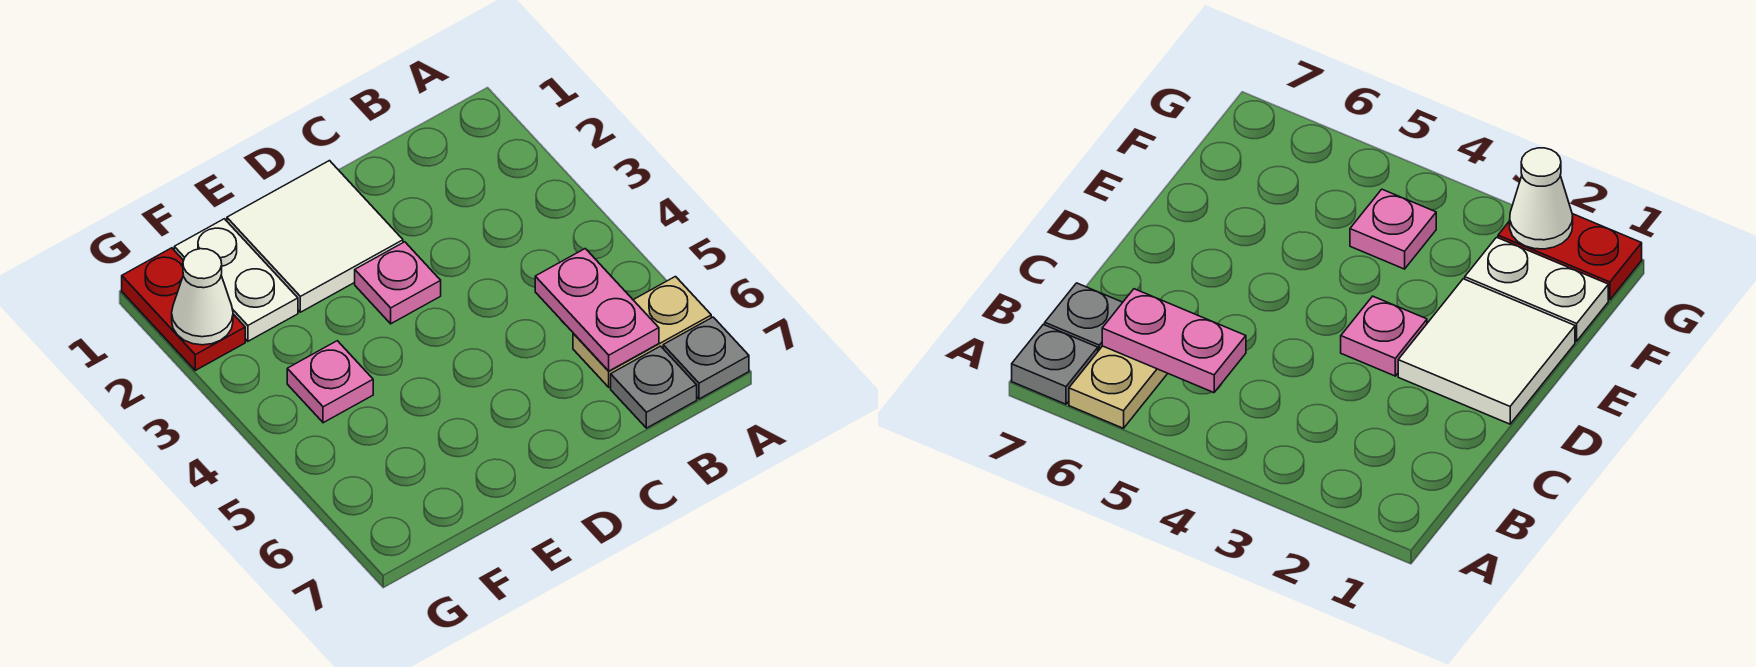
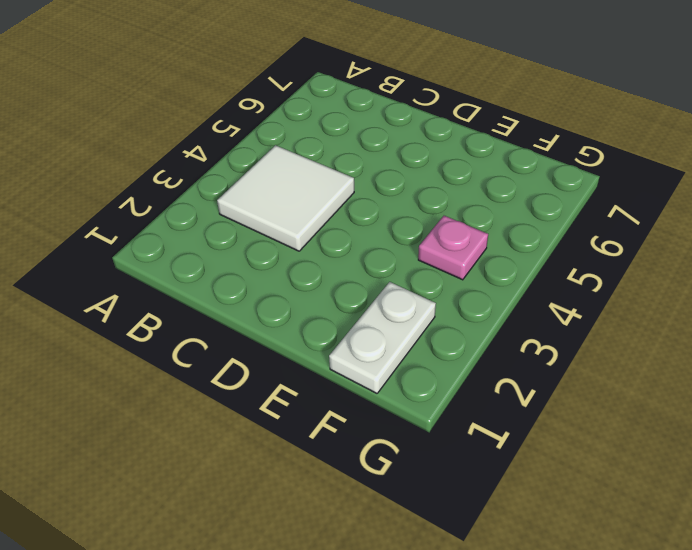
white 2x2 tile [217,145,354,251] -> white 2x2 tile moved to [227,161,403,312]
none -> tan 1x2 plate [573,277,711,387]
none -> grey 1x1 plate [663,317,749,399]

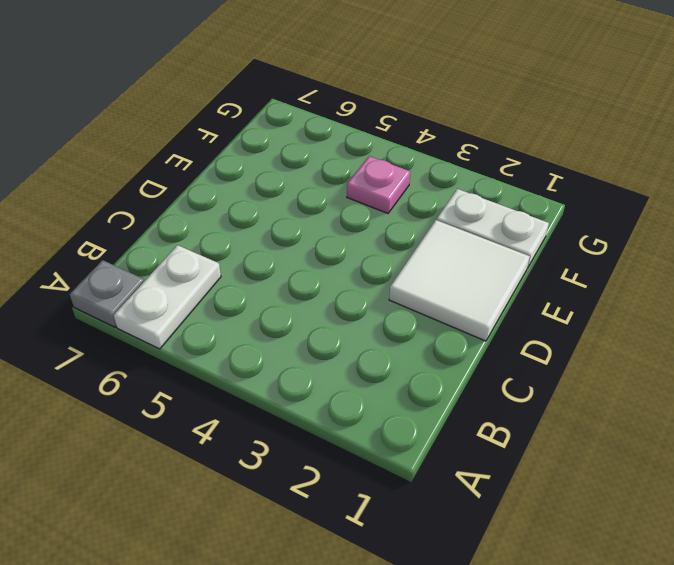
white 1x2 plate [114,245,221,349] -> tan 1x2 plate [573,277,711,387]
none -> grey 1x1 plate [611,346,697,428]
none -> pink 1x1 plate [355,242,441,324]

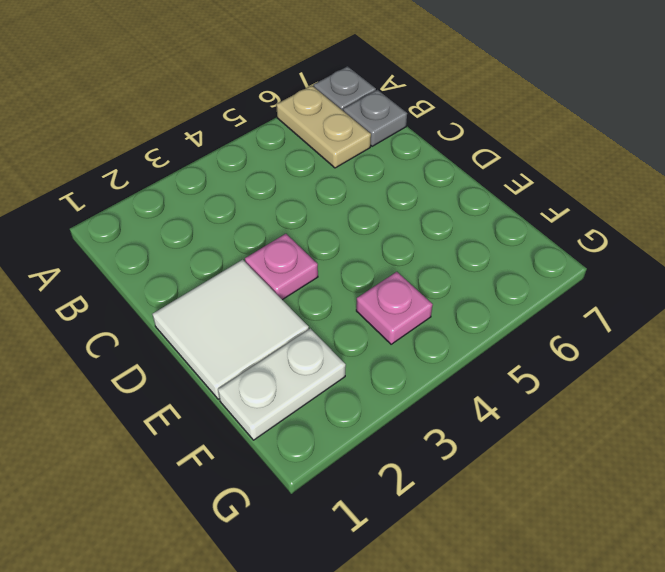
none -> red 1x2 plate [122,248,245,370]
none -> pink 1x2 plate [535,249,659,371]

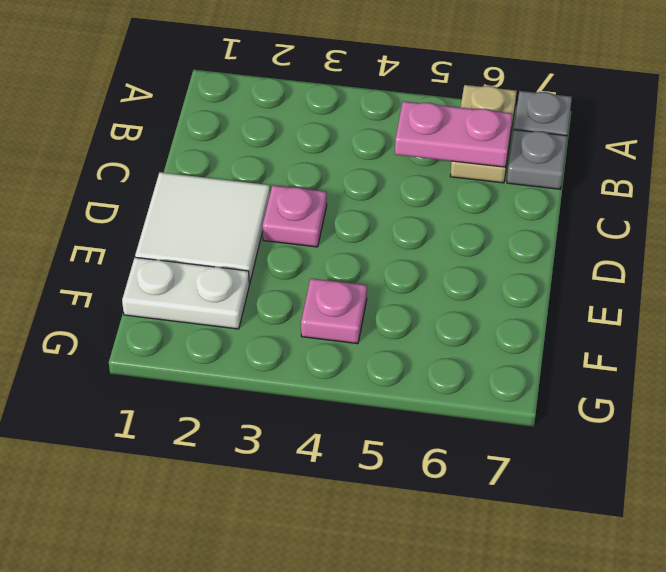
none -> red 1x2 plate [122,248,245,370]
none -> white 1x1 cone [172,249,233,345]

